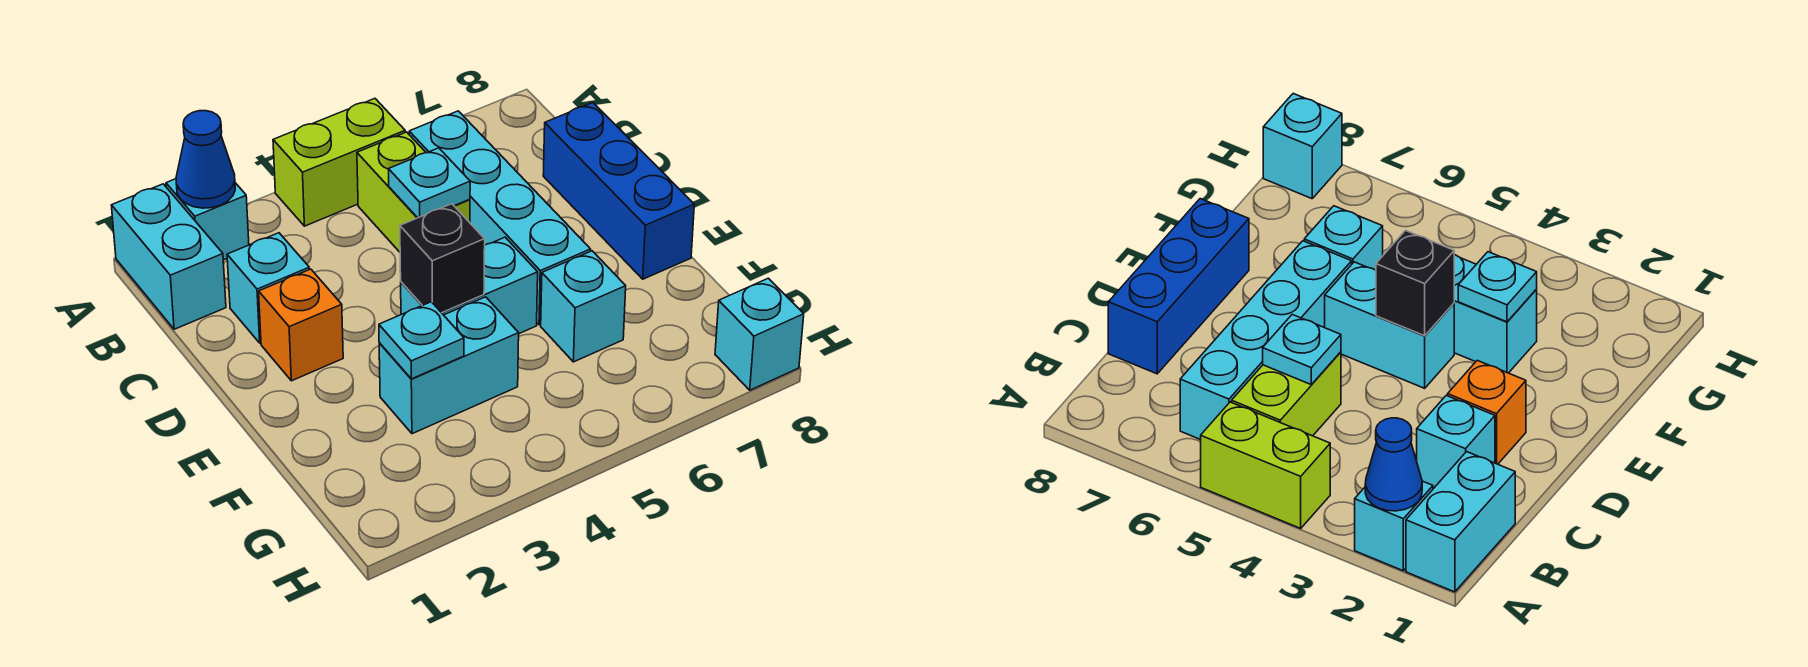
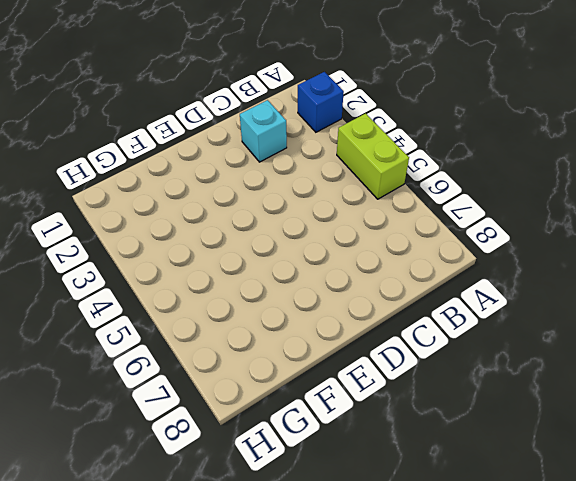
blue 1x1 brick [298,72,344,132] -> cyan 1x1 brick [166,179,249,260]
none -> cyan 1x2 brick [111,184,226,329]
none -> lime 1x2 brick [357,132,470,252]
none -> cyan 1x4 brick [409,111,591,325]

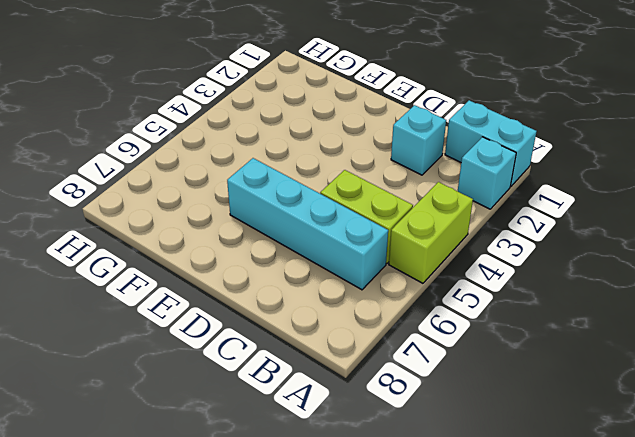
none -> blue 1x3 brick [543,103,694,279]
none -> orange 1x1 brick [259,269,343,381]
none -> cyan 1x2 brick [401,237,538,334]

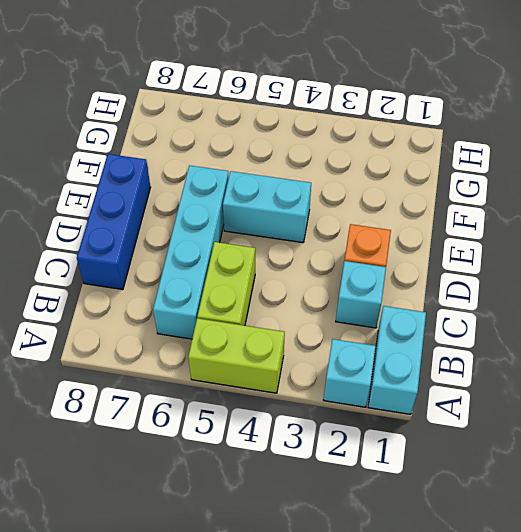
none -> cyan 1x2 brick [379,297,519,434]
none -> cyan 1x1 brick [541,251,626,362]
none -> cyan 1x1 brick [715,278,804,390]

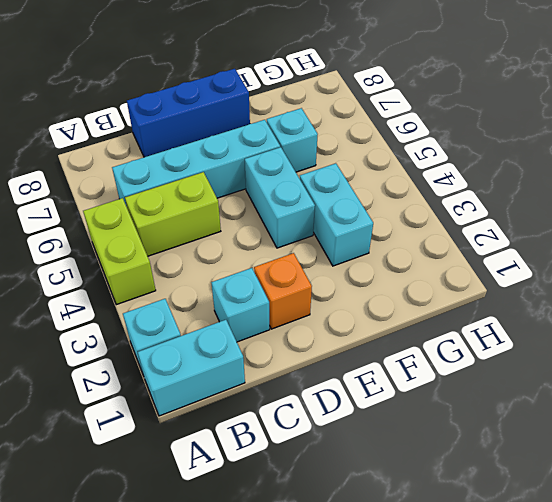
none -> cyan 1x1 brick [715,278,804,390]
none -> blue 1x1 cone [176,111,235,208]
none -> cyan 1x1 plate [389,148,470,218]

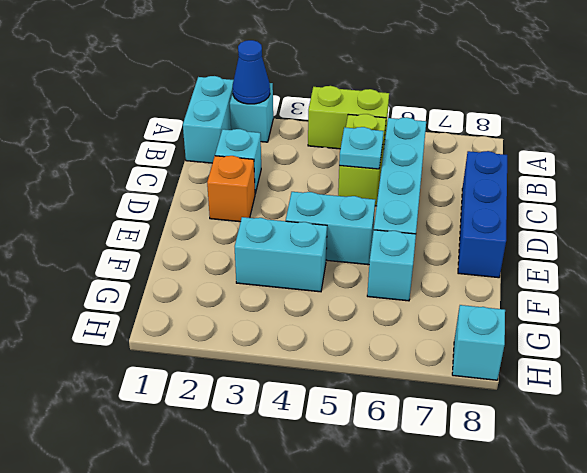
none -> black 1x1 brick [400,204,485,313]
none -> cyan 1x1 plate [379,302,464,379]

